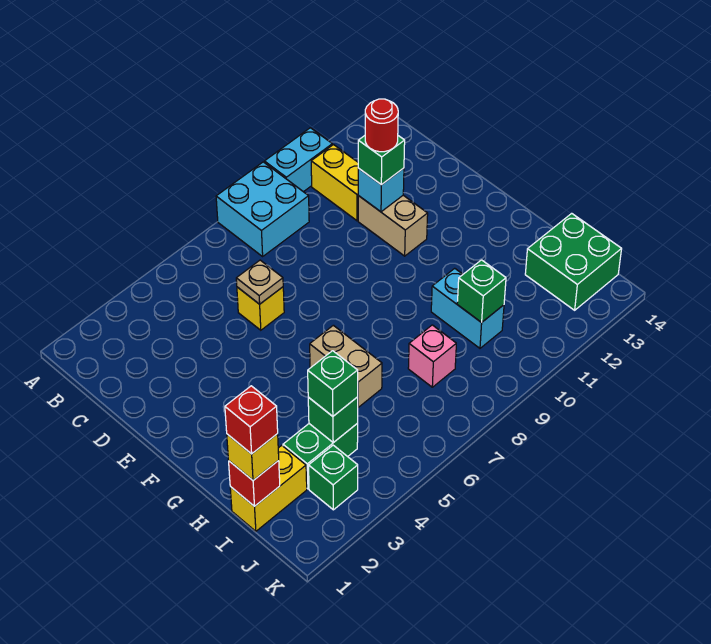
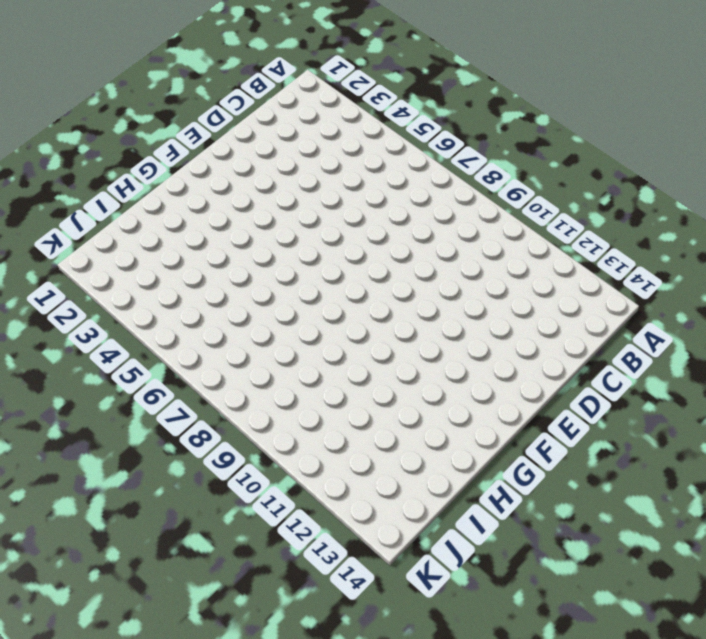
none -> cyan 2x2 brick [216,162,309,256]
none -> cyan 1x2 brick [264,128,332,192]
none -> yellow 1x2 brick [311,145,358,221]

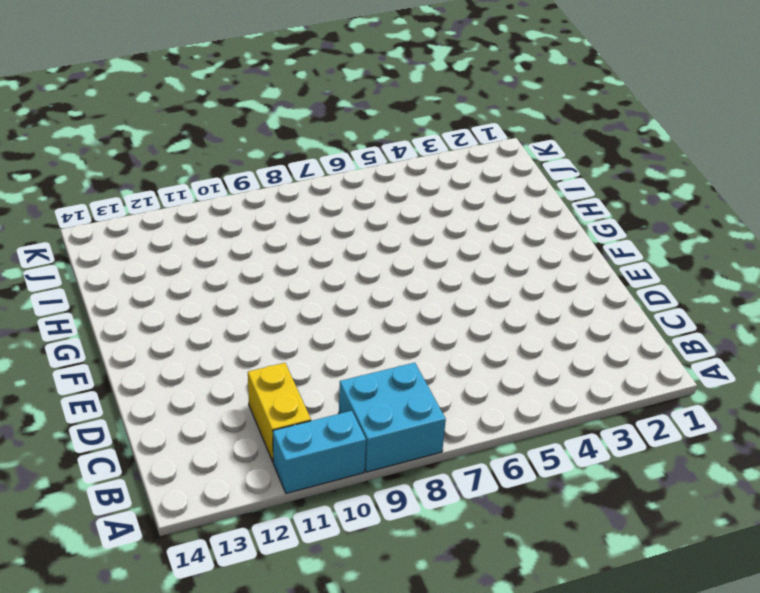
none -> yellow 1x1 brick [237,287,284,330]
none -> tan 1x2 brick [358,195,428,256]
none -> tan 1x2 brick [310,325,382,407]

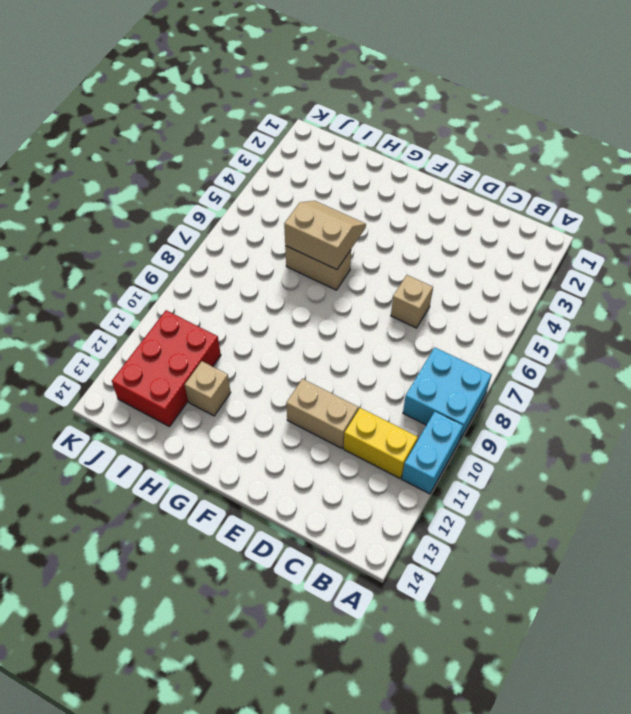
tan 1x1 brick [391,275,433,328] -> yellow 1x1 brick [237,287,284,330]
tan 2x2 slope [284,201,366,270] -> none
tan 1x1 brick [185,361,231,416] -> none
red 2x3 brick [112,310,221,427] -> green 2x2 brick [525,213,621,310]
none -> cyan 1x2 brick [431,268,504,348]
none -> yellow 1x2 brick [230,445,307,531]
none -> green 1x2 brick [283,424,358,489]

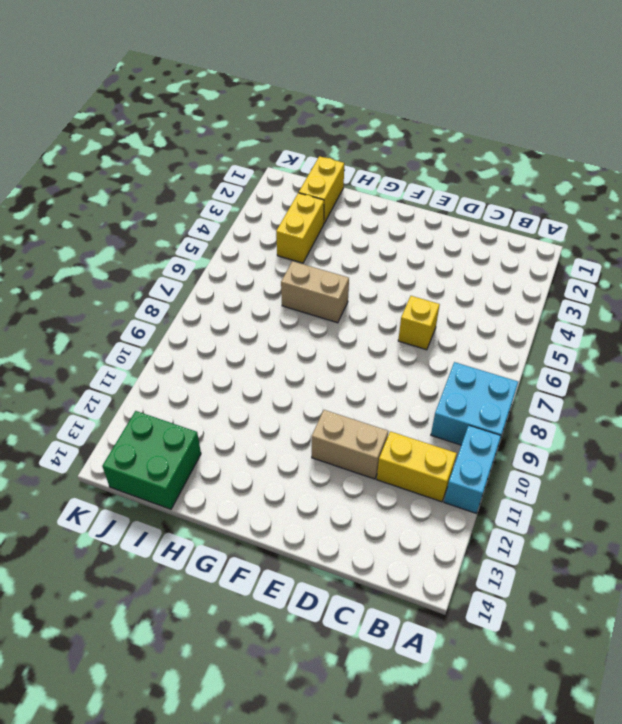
yellow 1x2 brick [276,193,324,263] -> green 1x2 brick [283,424,358,489]
none -> cyan 1x2 brick [431,268,504,348]
none -> pink 1x1 brick [408,325,456,387]
none -> green 1x1 brick [309,445,358,510]

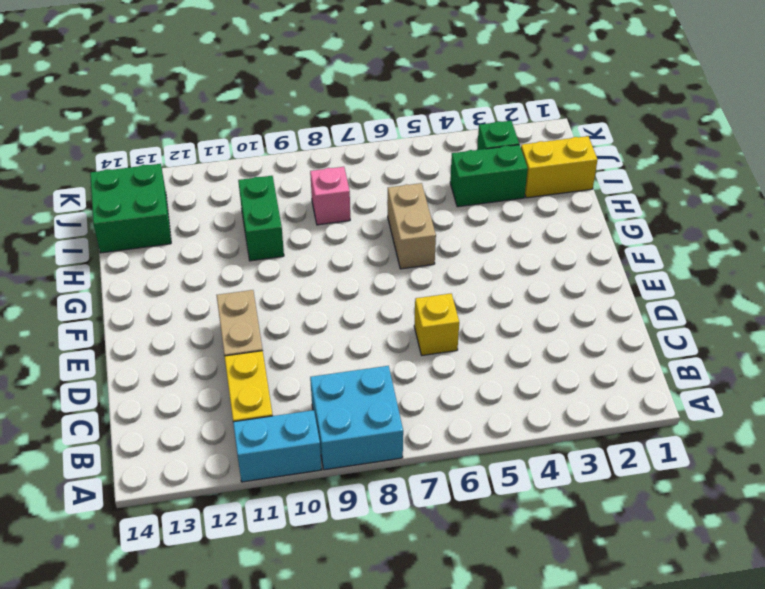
green 1x2 brick [238,176,284,261] -> cyan 1x2 brick [431,268,504,348]
none -> tan 1x1 plate [236,260,283,304]
none -> cyan 1x1 brick [358,168,404,212]
none -> red 1x1 brick [229,461,280,506]

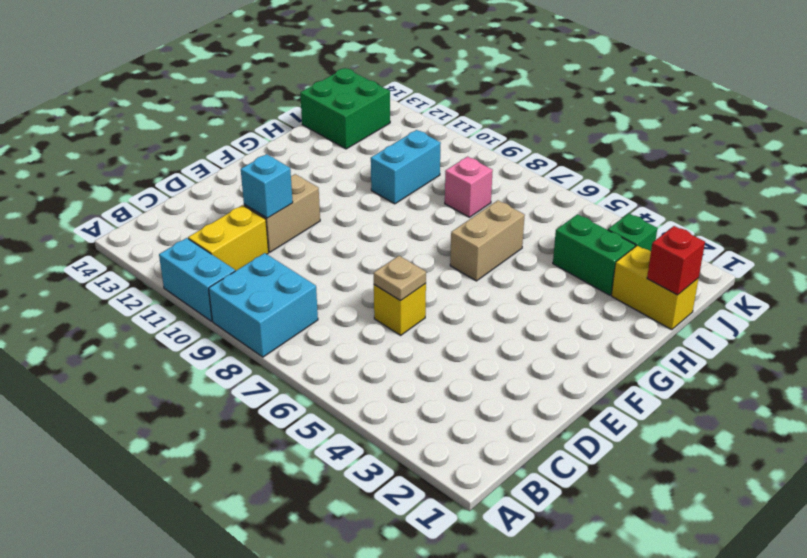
none -> green 1x1 brick [308,397,358,443]
none -> green 1x1 brick [457,260,506,322]
none -> green 1x1 brick [358,136,405,185]

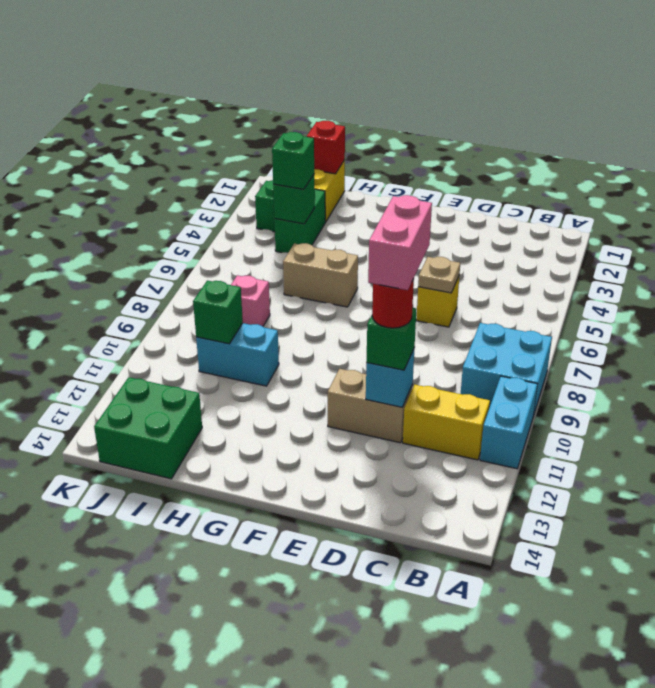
pink 1x2 brick [368,195,432,290] -> none
none -> yellow 1x1 brick [227,434,279,480]
none -> red 1x1 brick [225,386,278,454]

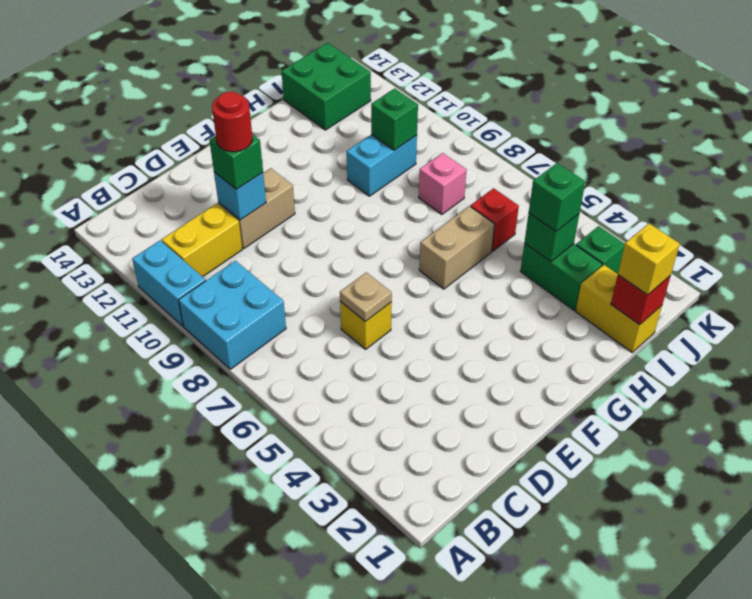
red 1x1 brick [471,188,519,251] -> red 1x1 brick moved to [225,386,278,454]

